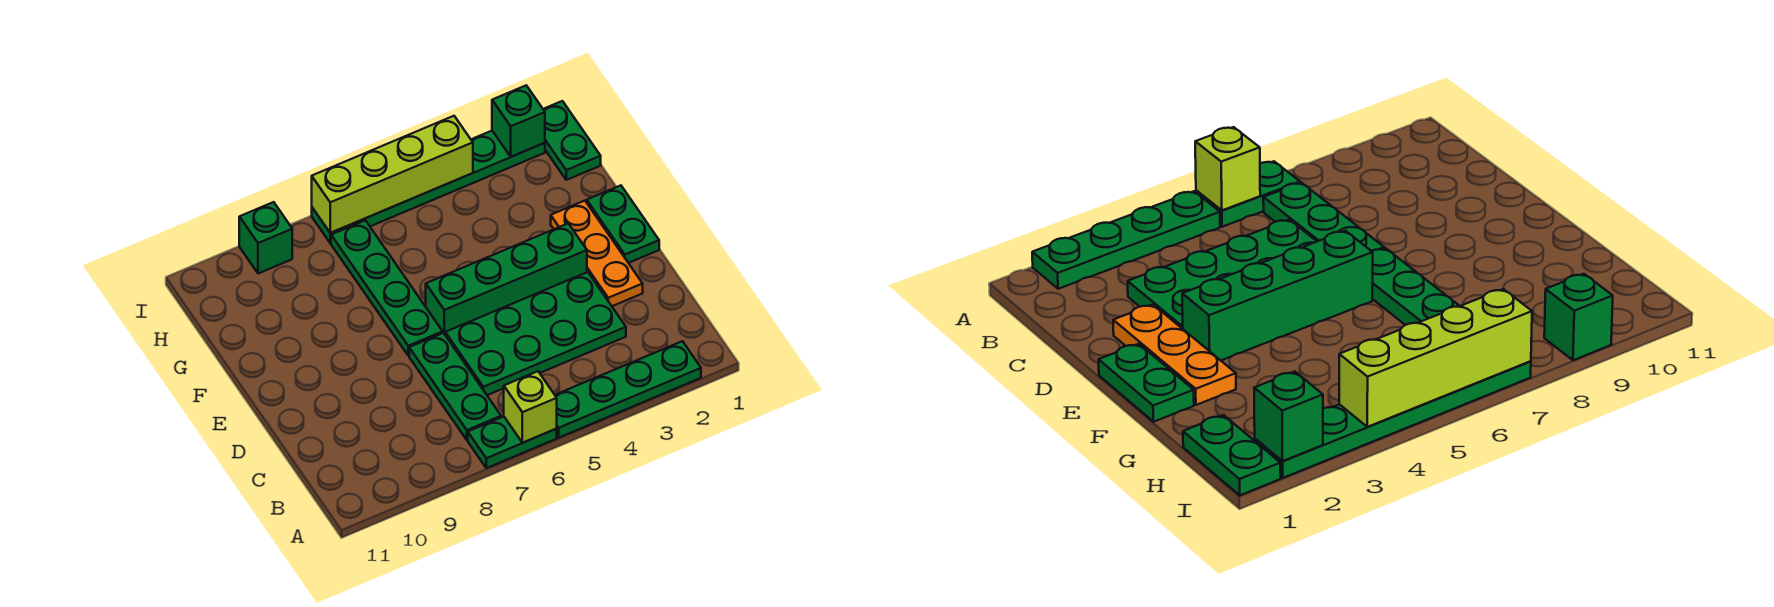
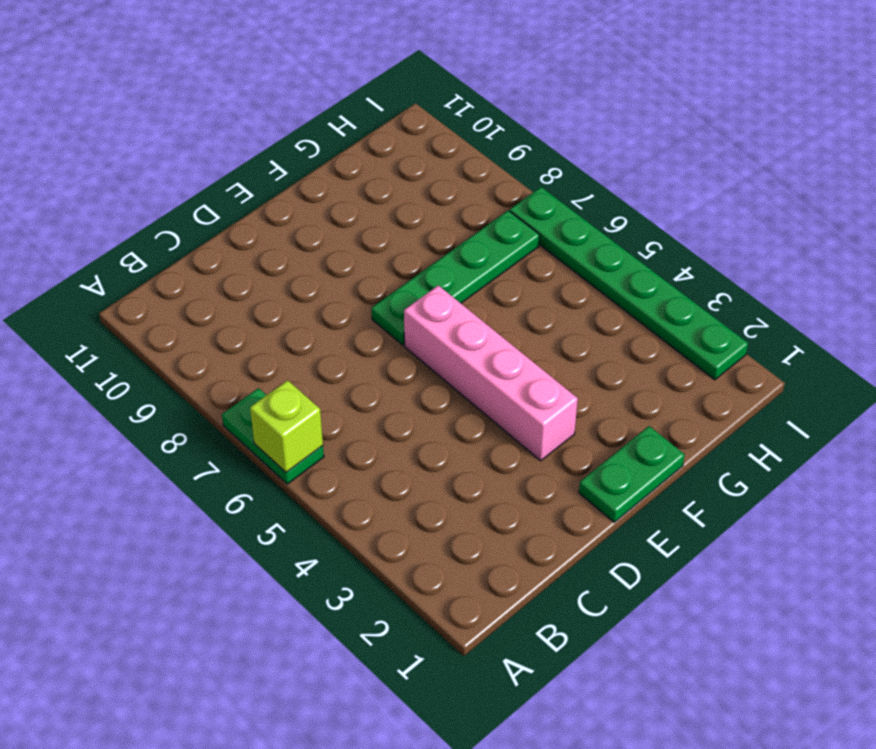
pink 1x4 brick [404,285,578,461] -> green 1x4 brick [426,223,587,334]
none -> green 1x4 plate [555,341,701,438]
none -> green 1x3 plate [409,333,501,440]
none -> green 2x4 plate [445,272,626,395]

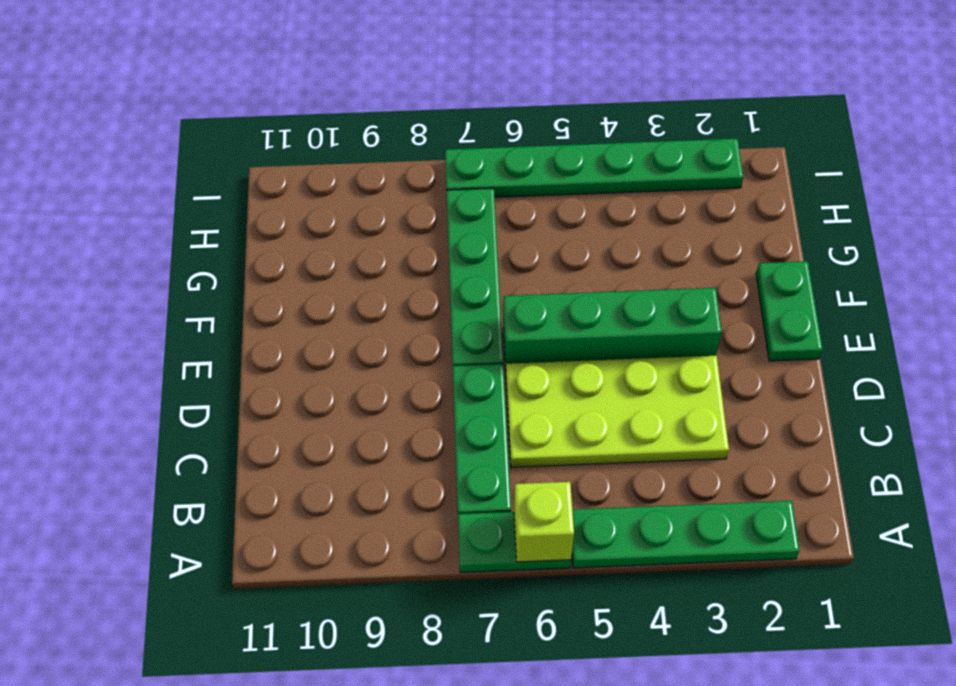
lime 2x4 plate [506,356,729,467] -> green 2x4 plate [445,272,626,395]
none -> orange 1x3 plate [551,201,643,306]
none -> green 1x2 plate [543,101,601,180]
none -> green 1x1 brick [239,202,292,274]

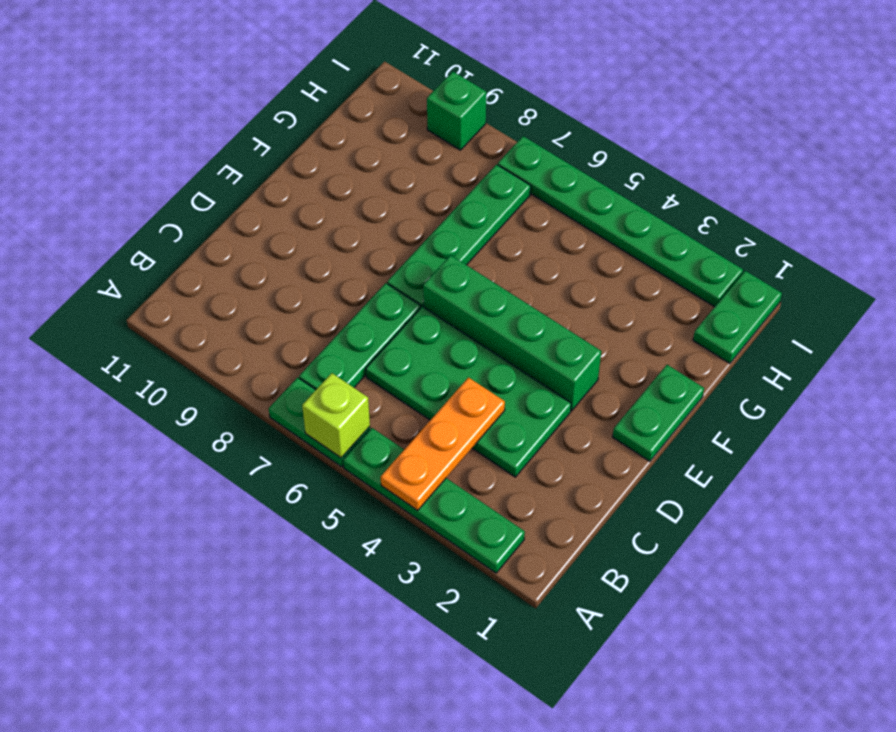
orange 1x3 plate [381,378,505,510] -> orange 1x3 plate moved to [551,201,643,306]
none -> green 1x1 brick [492,85,545,157]
none -> lime 1x4 brick [312,116,473,233]

